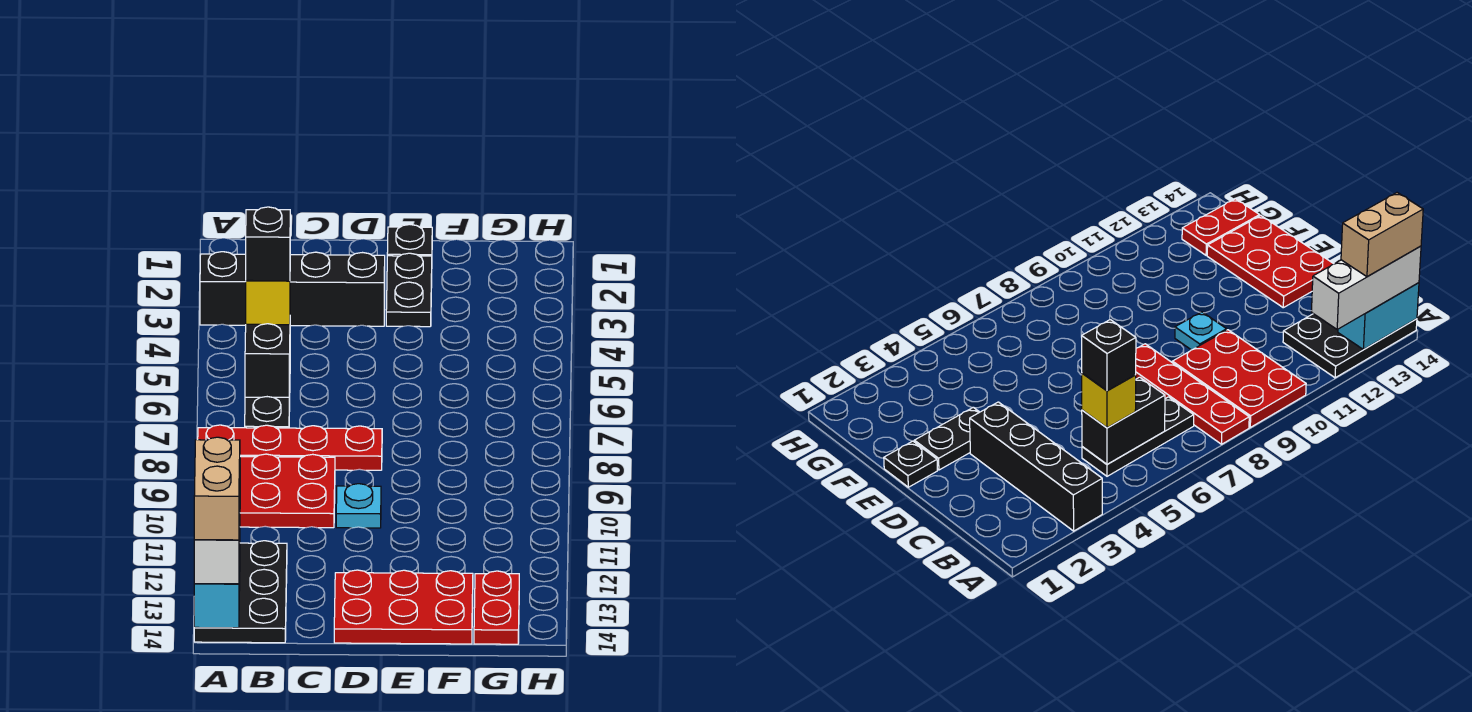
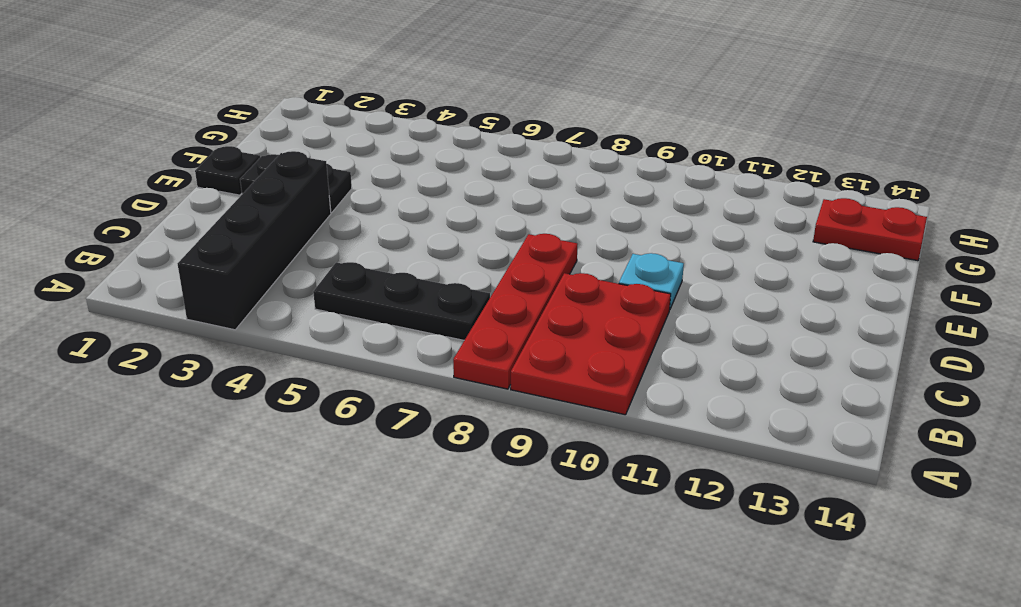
none -> black 2x3 plate [194,541,287,643]
none -> red 2x3 plate [334,570,473,644]
none -> cyan 1x2 brick [194,547,240,628]

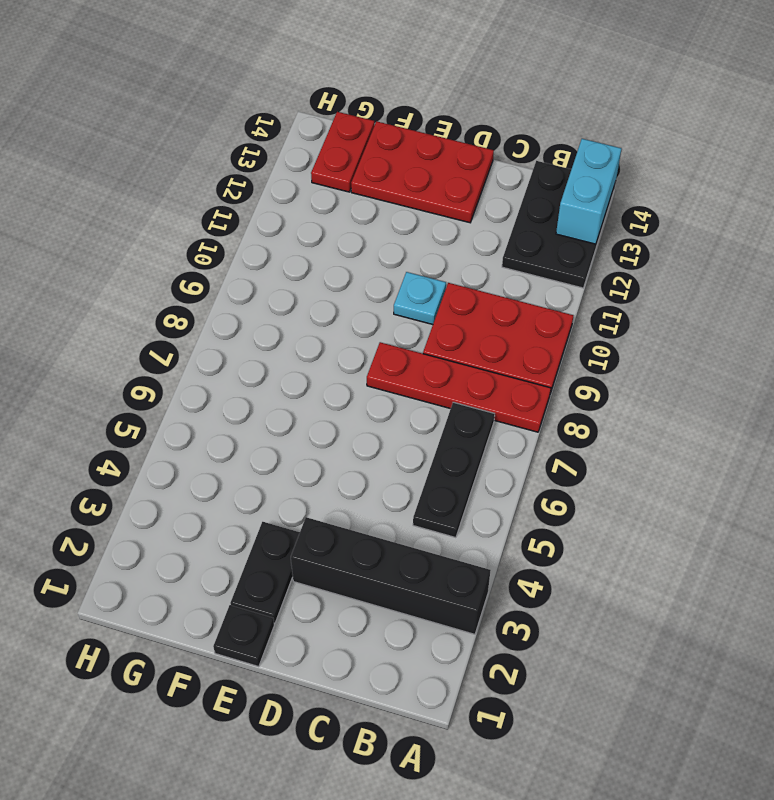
none -> black 1x2 brick [245,324,290,397]
none -> white 1x3 brick [194,503,240,584]
none -> yellow 1x1 brick [246,280,290,325]

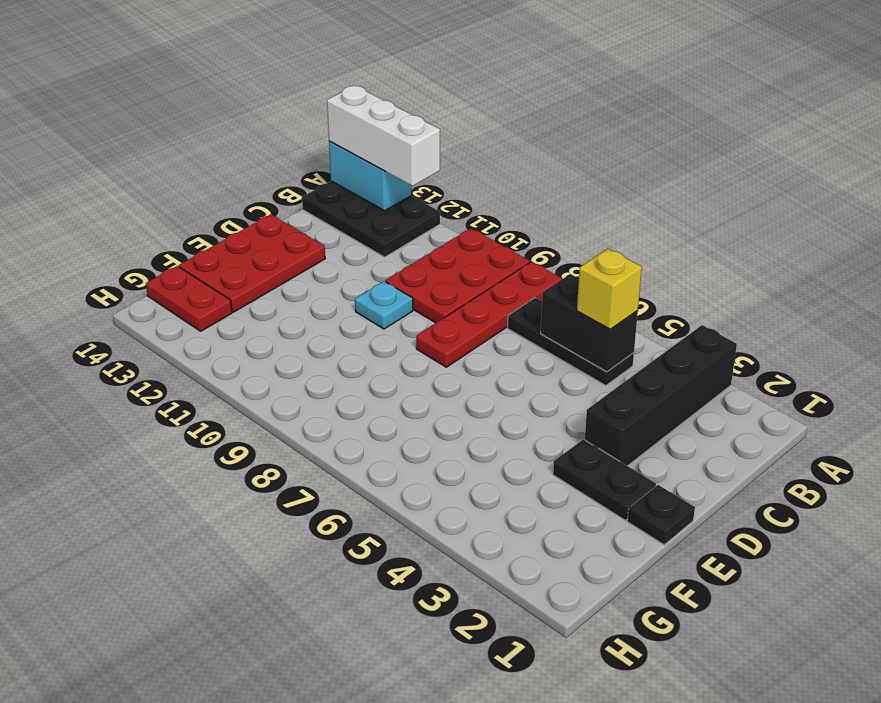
none -> tan 1x2 brick [194,437,240,540]
none -> black 1x1 brick [246,207,290,281]

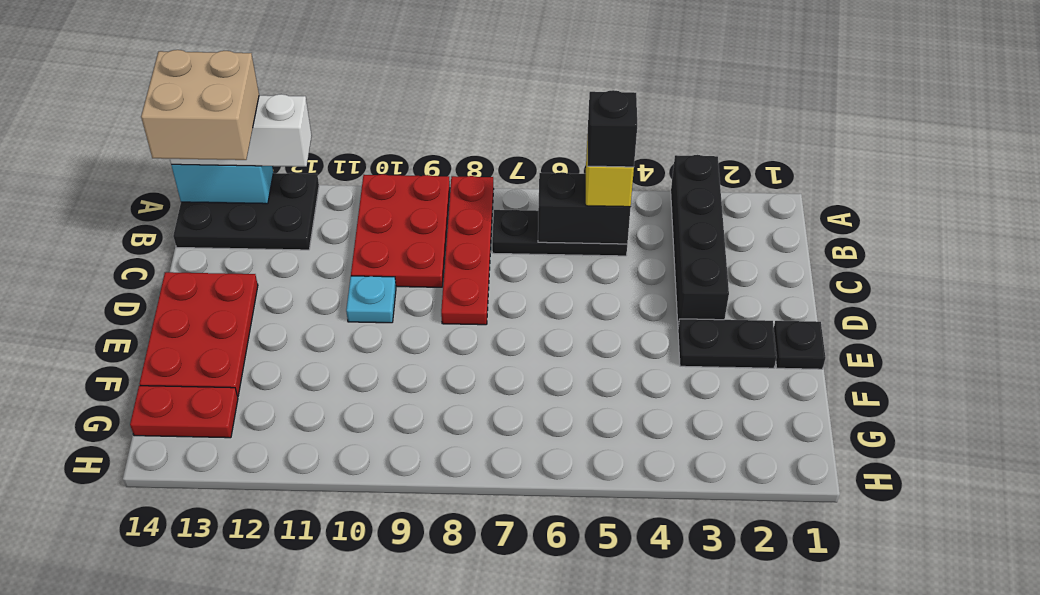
tan 2x2 brick [141,50,259,160] -> tan 1x2 brick [194,437,240,540]

